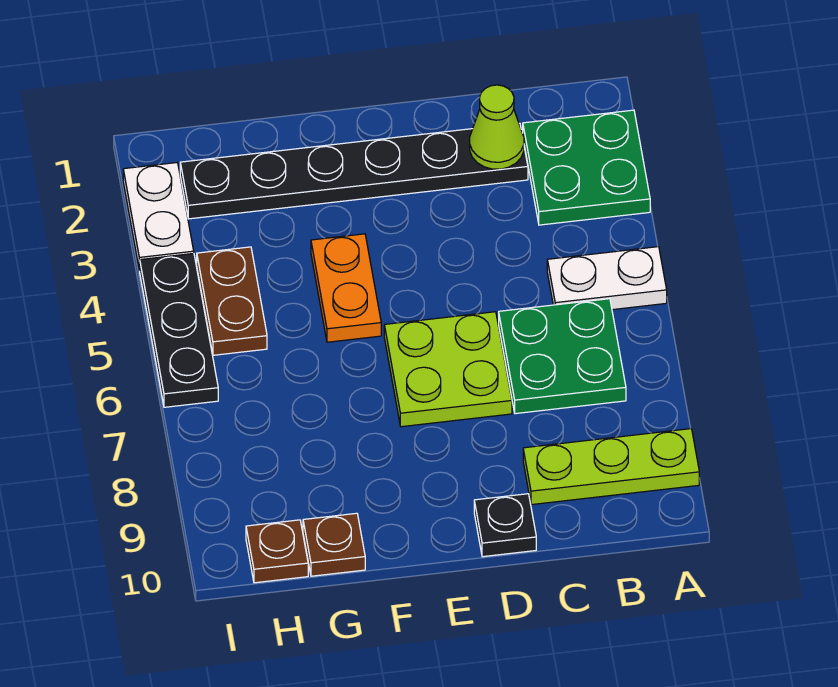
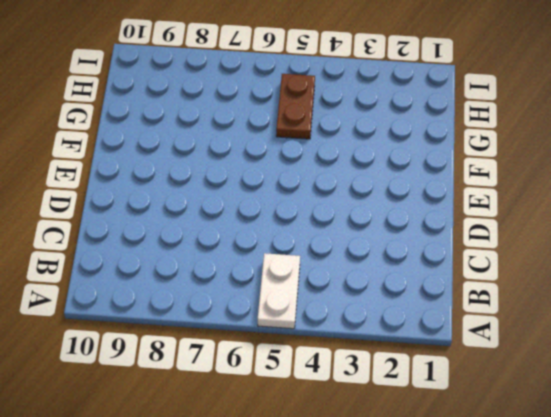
brown 1x2 plate [276,74,315,139] -> brown 1x2 plate turned to [197,247,267,355]
none -> green 2x2 plate [523,110,650,225]
none -> lime 1x3 plate [523,429,699,505]
none -> green 2x2 plate [499,299,626,414]

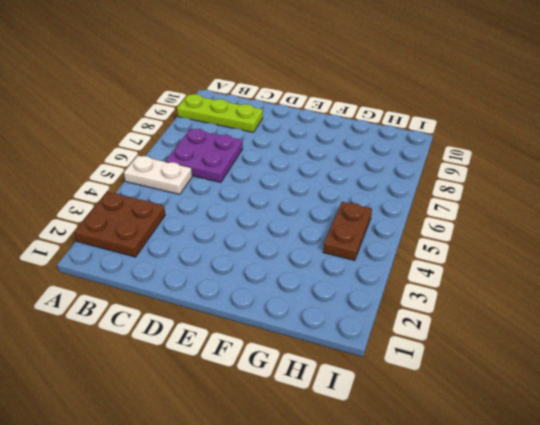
brown 2x2 plate [74,192,165,257] -> green 2x2 plate [523,110,650,225]
purple 2x2 plate [166,129,243,182] -> green 2x2 plate [499,299,626,414]
none -> black 1x6 plate [180,123,528,219]
none -> lime 2x2 plate [384,312,512,427]
none -> black 1x1 plate [474,494,536,557]

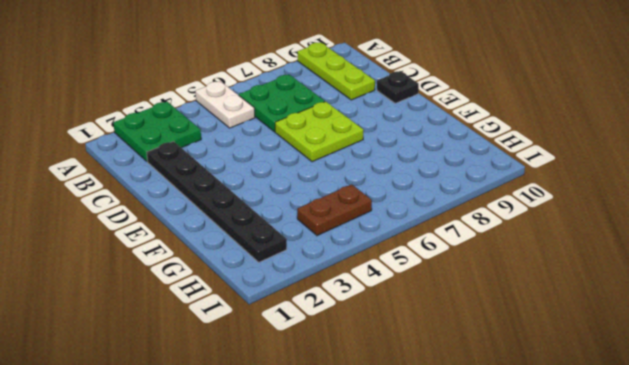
none -> orange 1x2 plate [311,234,381,342]
none -> brown 1x1 plate [303,513,365,576]
none -> brown 1x1 plate [246,520,308,583]

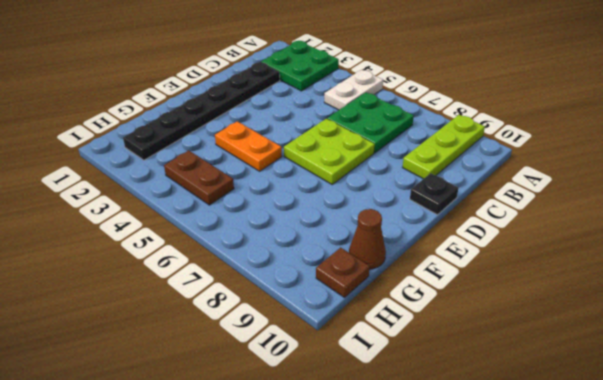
brown 1x1 cone [349,209,386,269] -> brown 1x1 plate [303,513,365,576]
none -> white 1x2 plate [123,163,194,271]
none -> black 1x3 plate [140,253,218,407]
none -> lime 1x1 cone [470,85,524,169]

